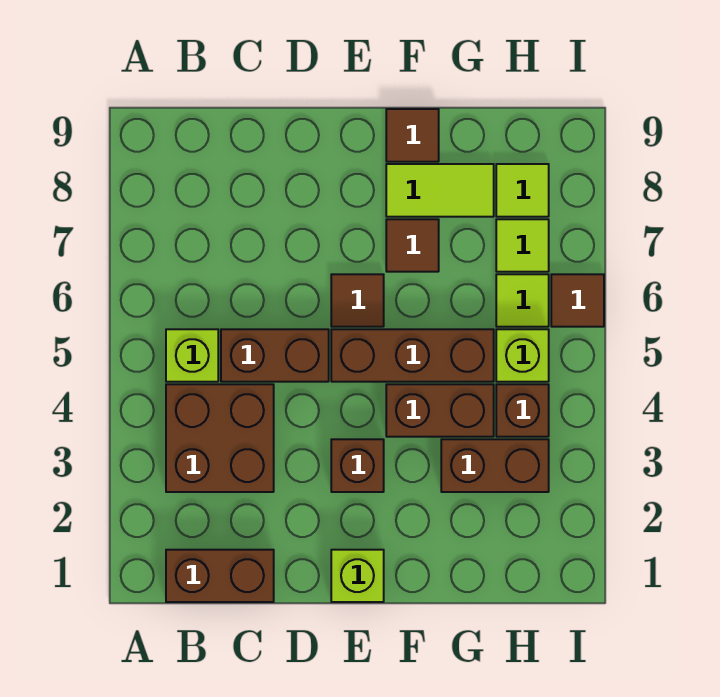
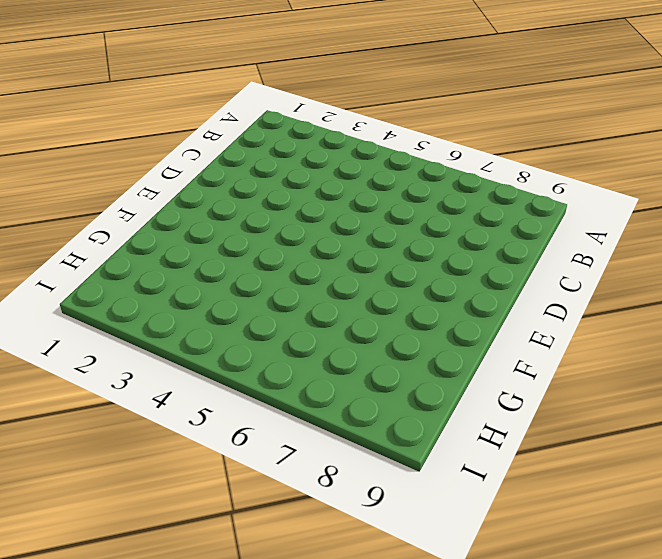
none -> brown 1x2 brick [166,550,274,602]
none -> brown 2x2 brick [166,384,274,492]
none -> lime 1x1 brick [166,329,218,382]

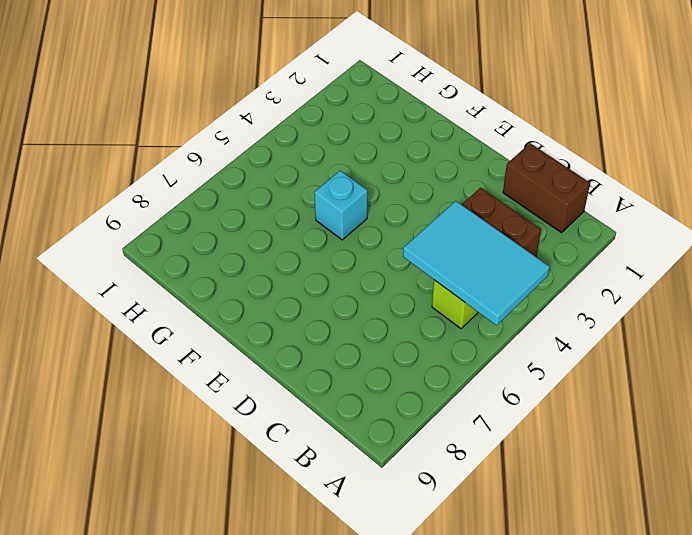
cyan 2x3 tile [403,201,550,325] -> none
cyan 1x1 brick [314,171,368,240] -> brown 1x3 brick [331,329,494,382]
none -> brown 1x2 brick [221,329,329,382]
none -> lime 1x1 brick [331,550,384,602]
none -> brown 1x1 brick [331,439,384,492]

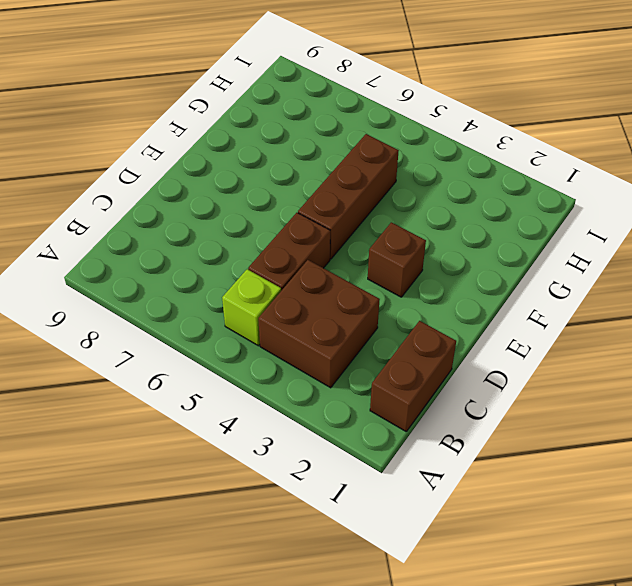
none -> lime 1x1 brick [331,550,384,602]
none -> brown 1x1 tile [331,274,384,327]
none -> brown 1x2 brick [386,384,494,437]

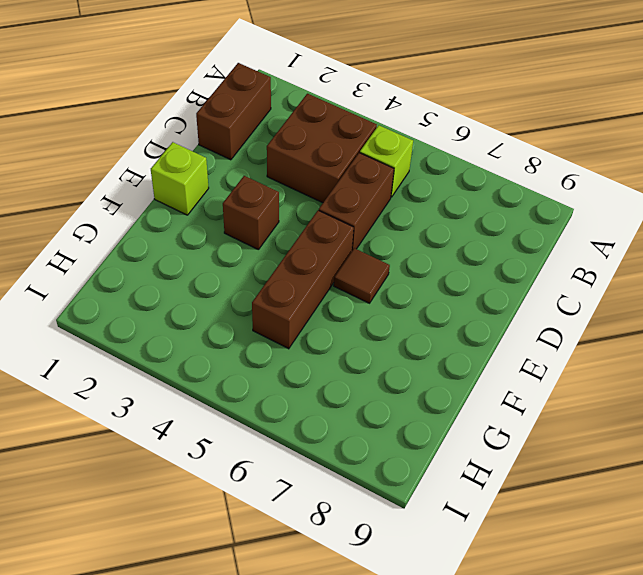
none -> brown 1x2 brick [386,384,494,437]
none -> brown 1x1 tile [386,219,439,272]
none -> lime 1x2 tile [386,164,494,217]

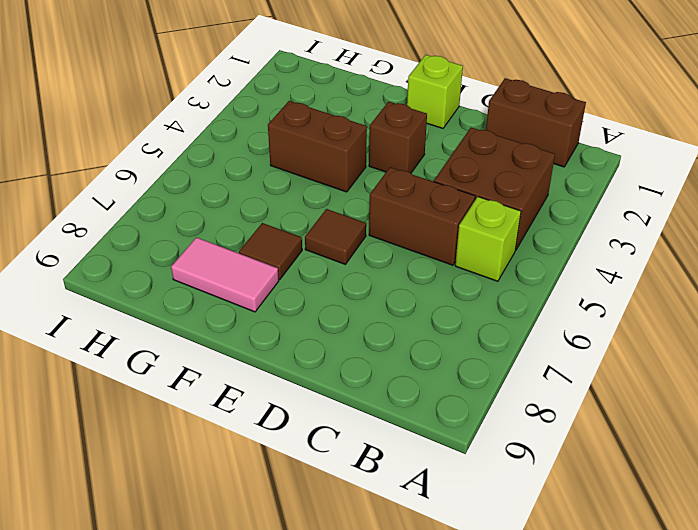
pink 1x2 tile [171,237,279,312] -> lime 1x2 tile [386,164,494,217]
none -> brown 1x3 brick [331,329,494,382]
none -> brown 1x1 tile [386,109,439,162]
none -> brown 1x2 brick [441,439,549,492]

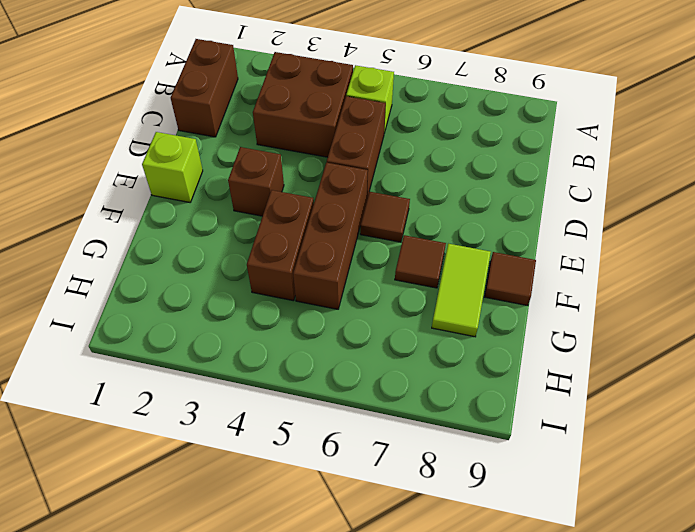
none -> brown 1x2 brick [441,439,549,492]
none -> brown 1x1 brick [496,384,549,437]
none -> lime 1x1 brick [496,329,549,382]

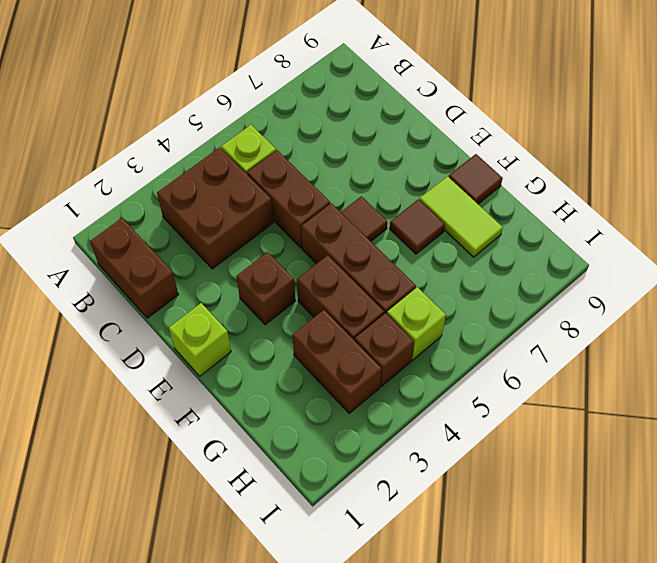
none -> lime 1x1 tile [496,274,549,327]
none -> lime 1x1 tile [496,219,549,272]
none -> lime 1x1 tile [496,164,549,217]

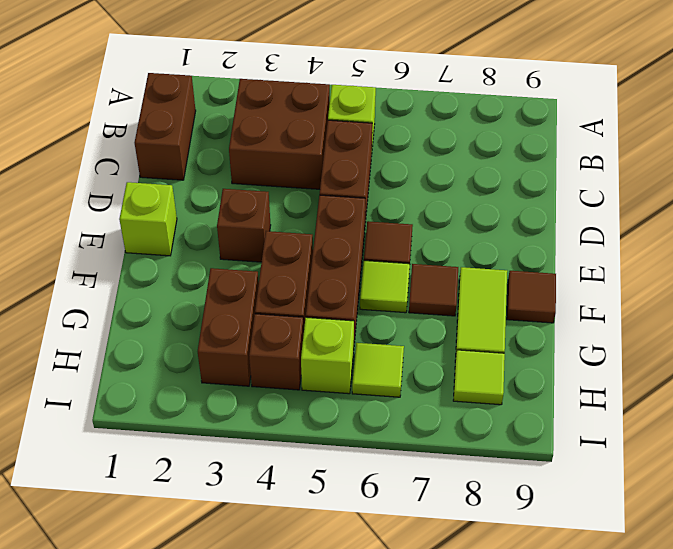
lime 1x1 tile [360,261,410,313] -> lime 1x1 tile moved to [496,219,549,272]
none -> brown 1x1 tile [551,274,604,327]

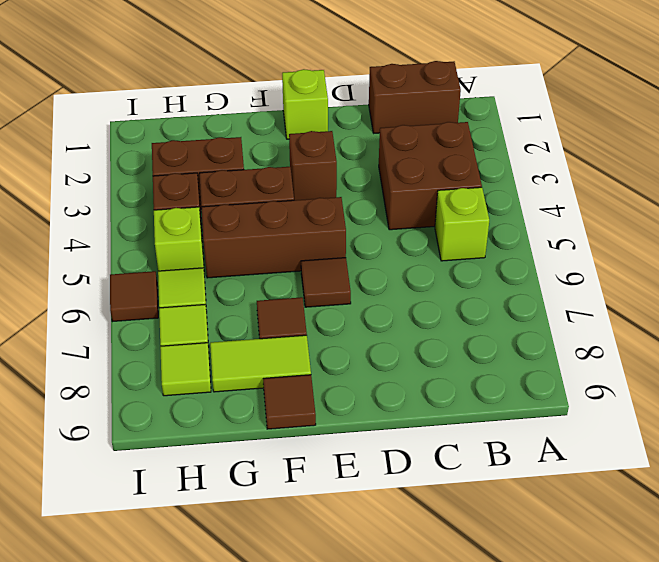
none -> brown 1x2 brick [221,329,329,382]

